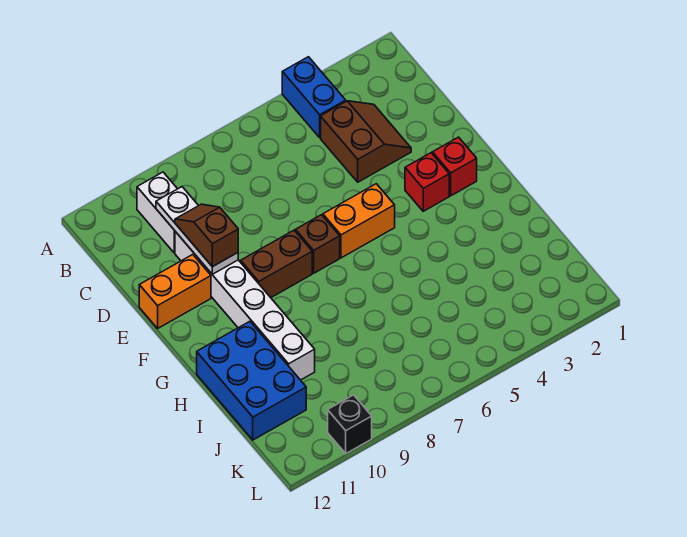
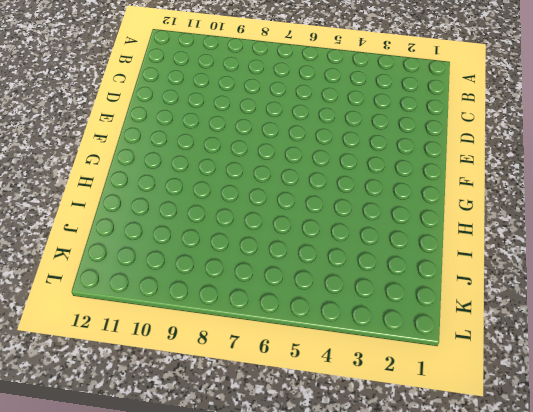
none -> blue 1x2 brick [282,57,346,137]
none -> white 1x2 brick [137,172,177,253]
none -> brown 2x2 slope [321,101,411,182]

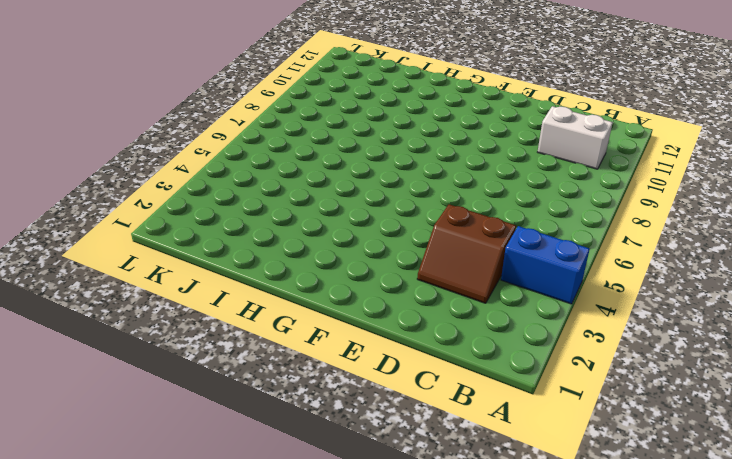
none -> white 1x6 brick [175,232,315,380]
none -> orange 1x2 brick [139,255,211,328]
none -> red 1x1 brick [432,137,477,196]

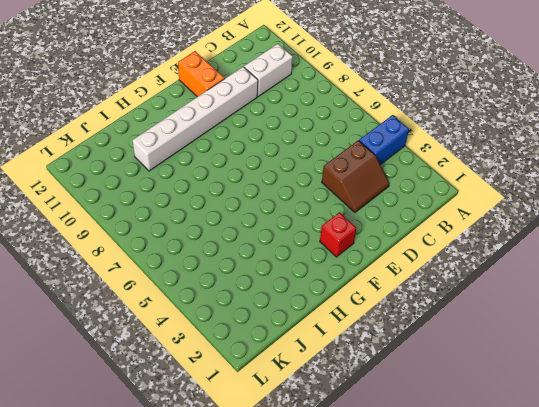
none -> red 1x1 brick [405,153,449,211]
none -> orange 1x2 brick [323,184,395,258]
none -> brown 1x1 brick [295,215,340,273]

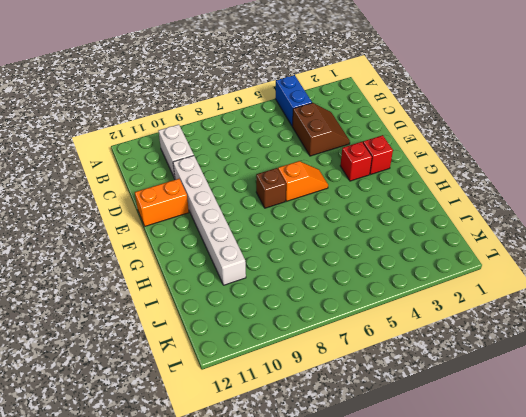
orange 1x2 slope [278,161,328,201] -> orange 1x2 brick [323,184,395,258]
none -> brown 1x2 brick [241,230,312,298]
none -> blue 2x3 brick [197,321,306,440]
none -> black 1x1 brick [328,395,372,453]

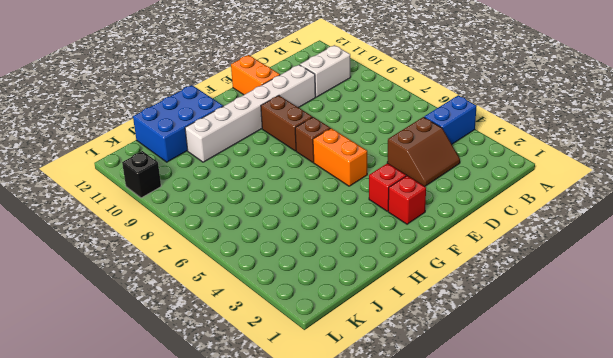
none -> white 1x3 plate [156,187,238,274]
none -> brown 1x2 slope [175,204,238,267]

